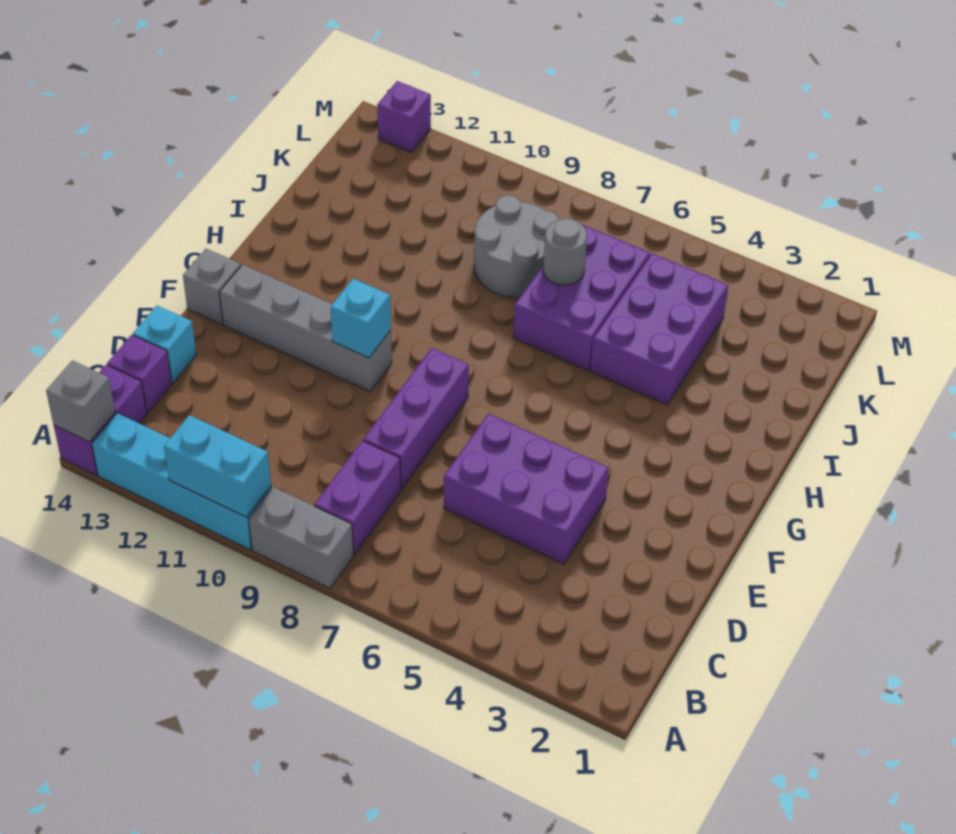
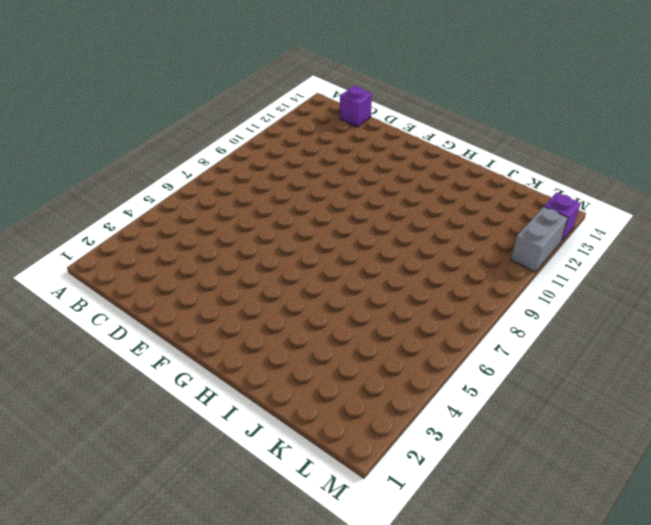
grey 1x2 brick [511,207,568,272] -> grey 1x2 brick moved to [249,487,354,588]
none -> cyan 1x4 brick [92,413,271,550]
none -> purple 1x2 brick [54,365,147,475]
none -> purple 1x2 brick [314,441,401,554]

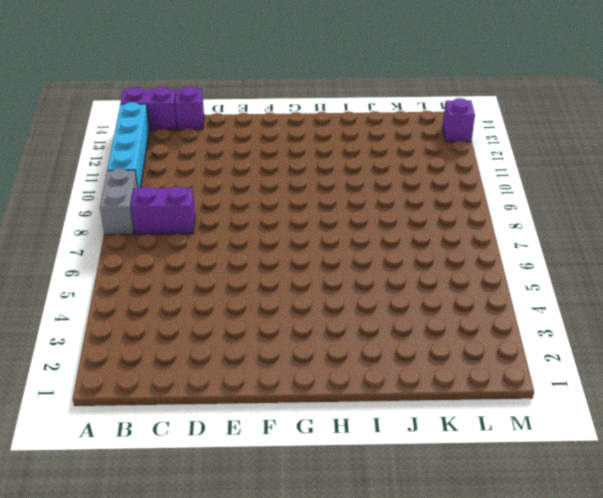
none -> purple 2x3 brick [444,414,609,564]
none -> purple 1x3 brick [363,348,469,489]
none -> cyan 1x1 brick [133,306,196,383]

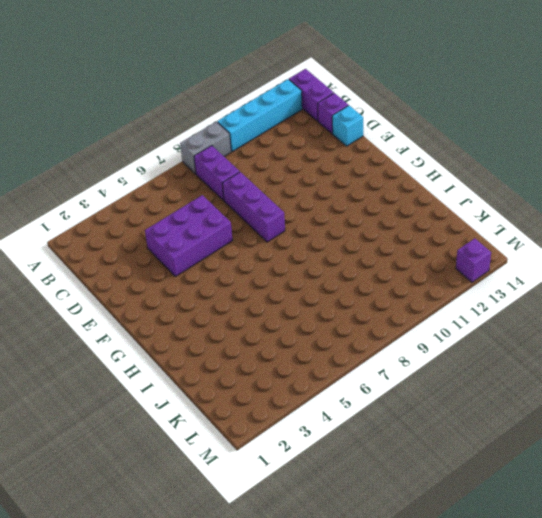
none -> grey 1x4 brick [220,265,392,391]
none -> grey 1x1 brick [183,249,241,324]
none -> purple 2x3 brick [590,254,728,405]

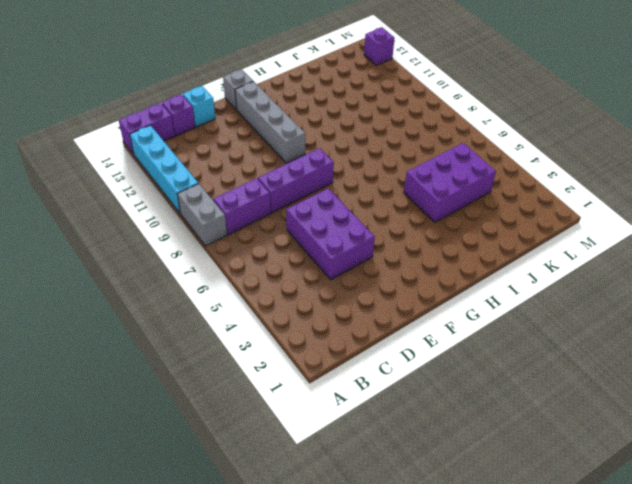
none -> purple 2x3 brick [513,225,650,371]
none -> grey 2x2 round brick [474,195,559,297]
none -> cyan 1x2 brick [164,415,271,517]

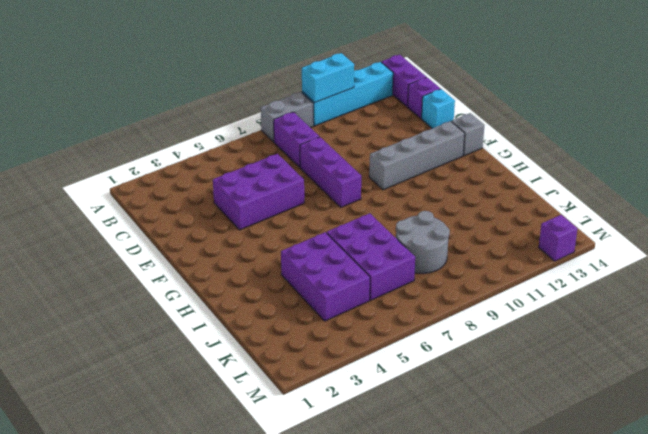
none -> grey 1x1 brick [46,360,115,442]
none -> cyan 1x1 brick [331,279,391,358]
none -> grey 1x1 round brick [543,218,587,285]

